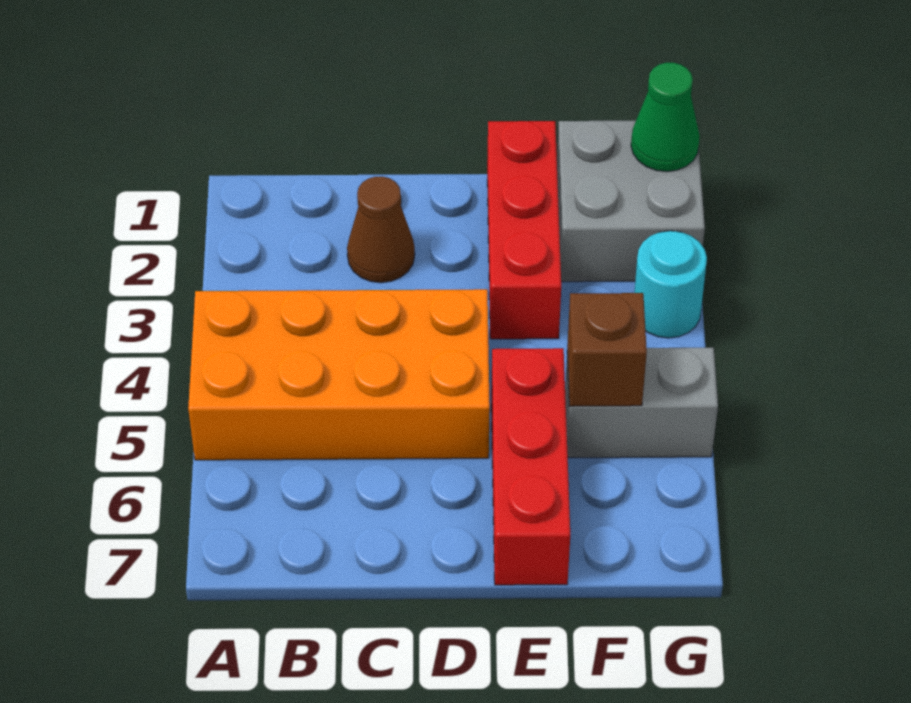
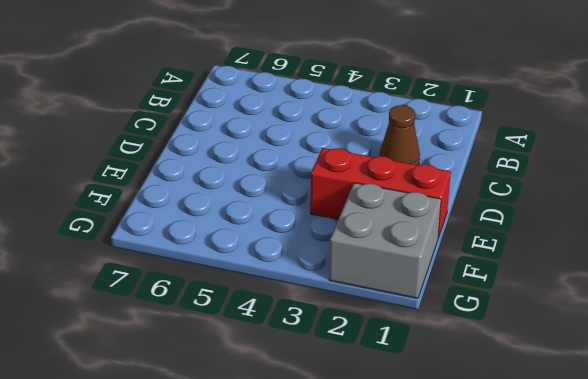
none -> orange 2x4 brick [188,289,490,460]
none -> red 1x3 brick [491,348,570,585]

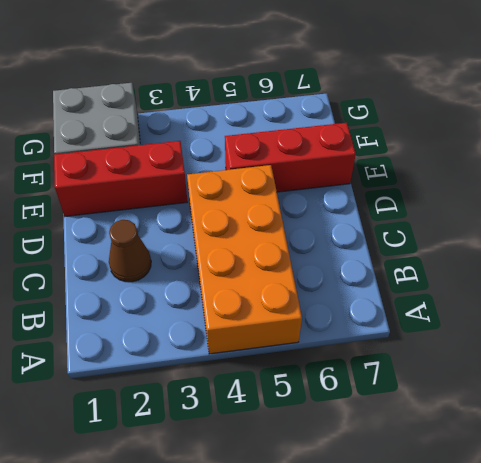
none -> grey 1x2 brick [565,348,718,458]
none -> cyan 1x1 round brick [634,231,707,338]

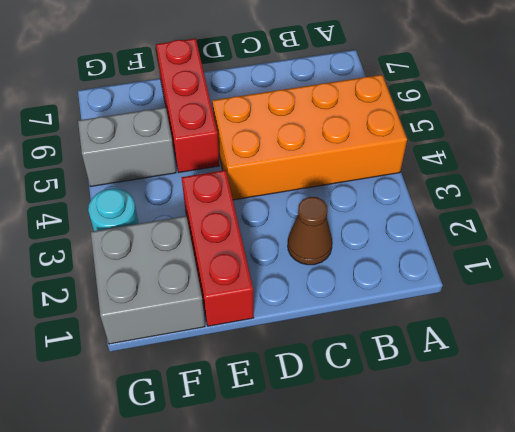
none -> brown 1x1 brick [567,293,647,406]
none -> green 1x1 cone [631,63,700,172]

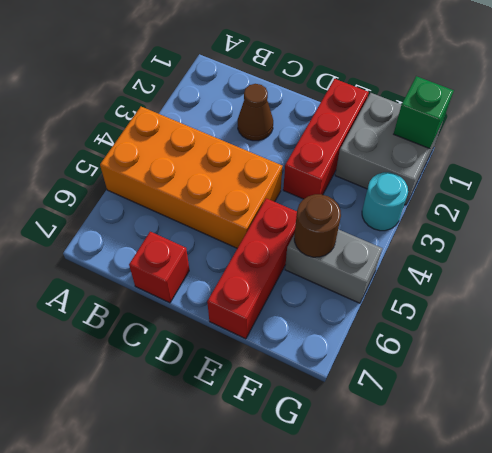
red 1x1 brick [129,232,189,303] -> none
brown 1x1 round brick [294,194,341,257] -> brown 1x1 brick [567,293,647,406]
green 1x1 brick [394,76,454,149] -> green 1x1 cone [631,63,700,172]

